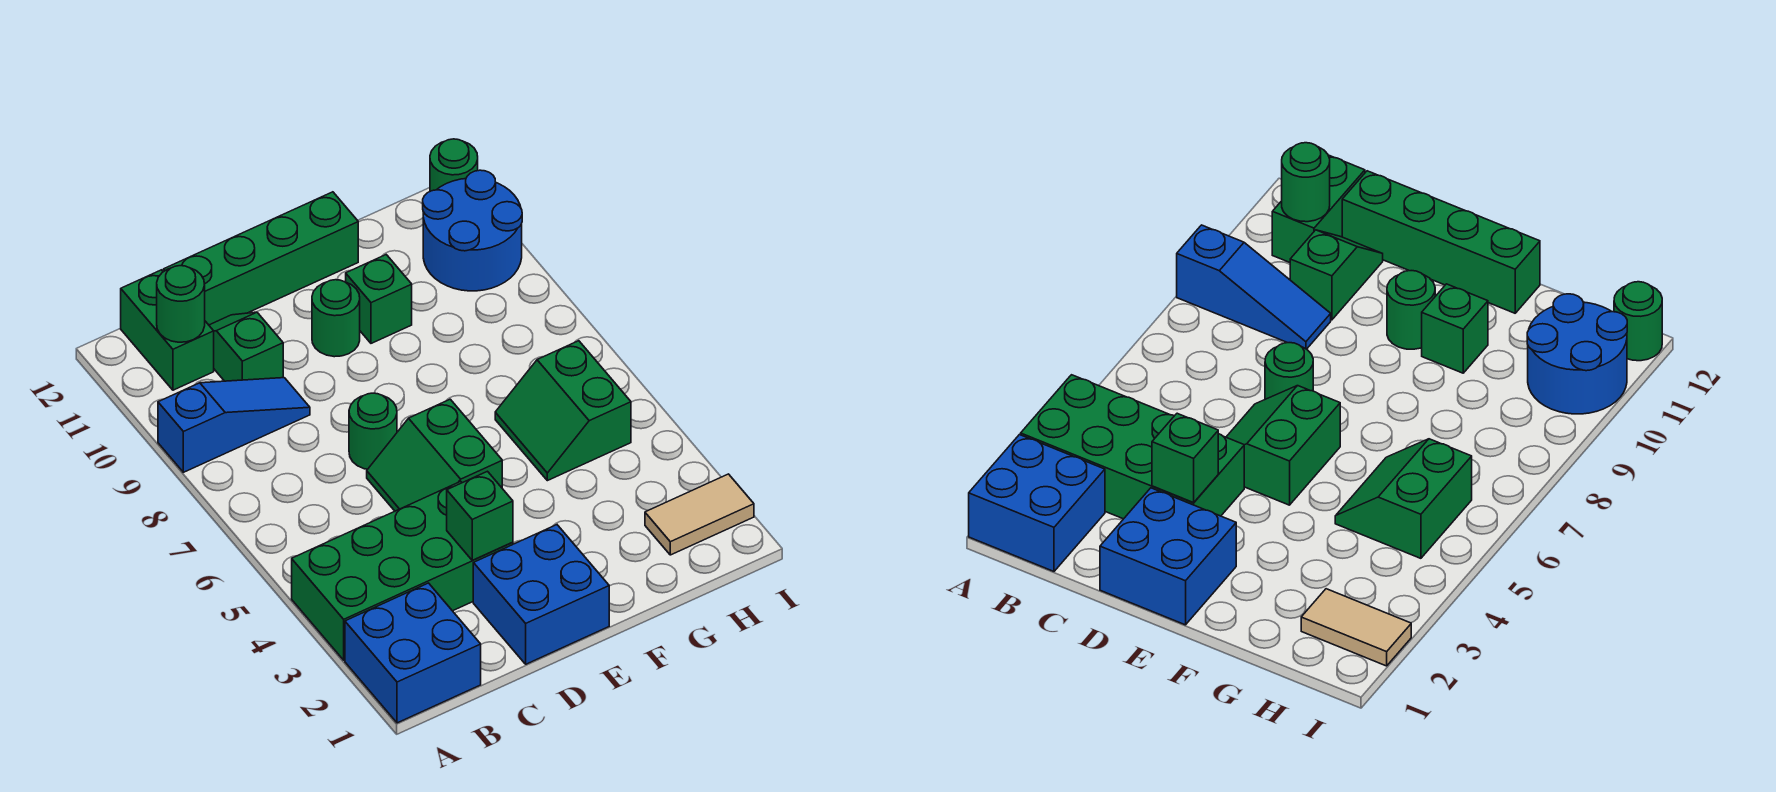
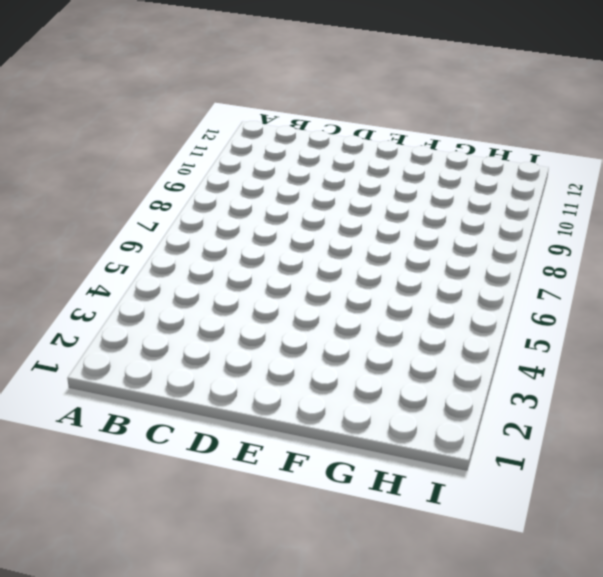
none -> blue 2x2 brick [345,583,481,723]
none -> green 2x4 brick [292,481,513,660]
none -> blue 1x3 slope [158,378,310,472]

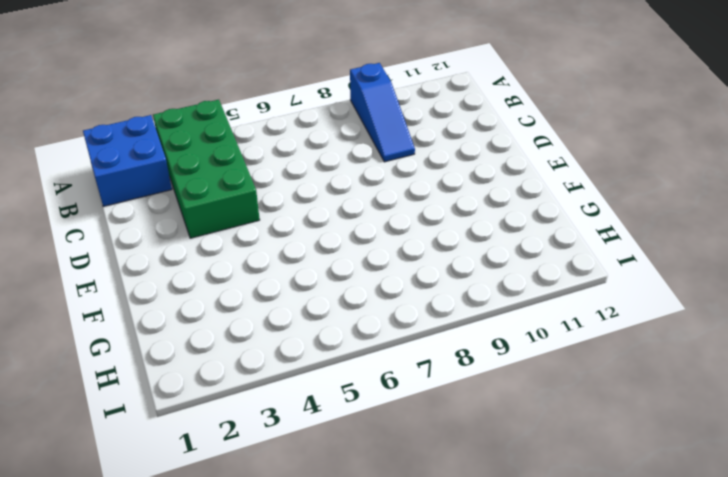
none -> green 1x2 brick [121,270,214,390]
none -> green 1x2 slope [209,312,283,381]
none -> green 1x4 brick [164,192,358,325]

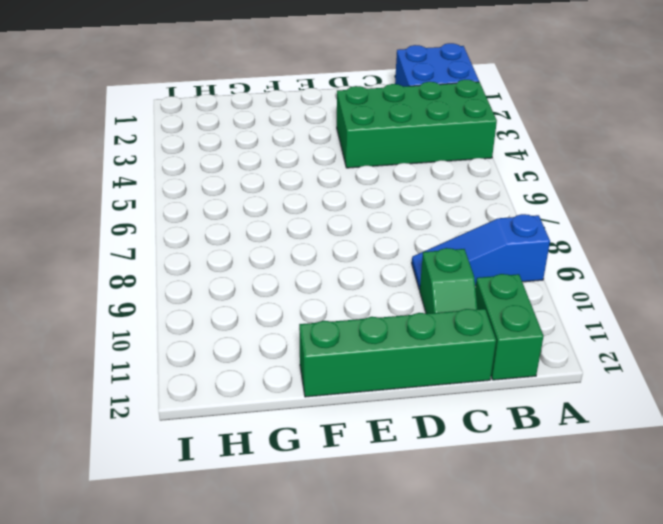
none -> blue 2x2 brick [473,525,609,664]
none -> green 2x2 slope [367,399,502,511]
none -> green 1x1 round brick [349,393,397,469]

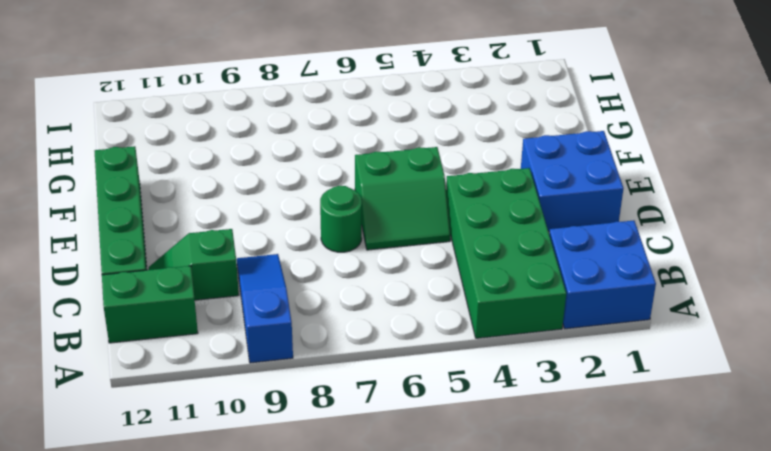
none -> green 1x1 round brick [312,280,360,357]
none -> green 1x1 brick [346,255,412,343]
none -> green 2x2 slope [495,341,631,481]

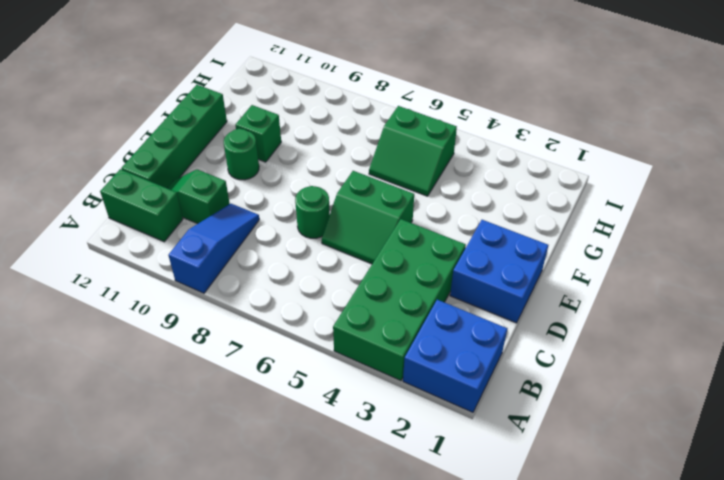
none -> tan 1x2 tile [645,474,754,555]
none -> blue 2x2 round brick [423,170,522,291]
none -> green 1x1 round brick [430,139,478,191]

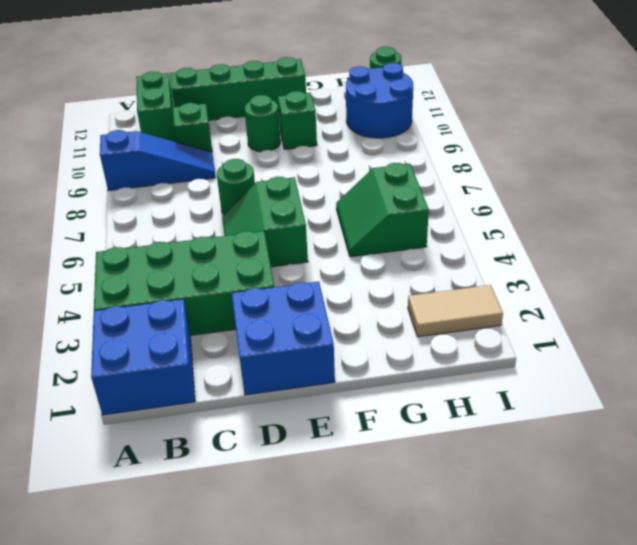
none -> green 1x1 round brick [157,266,205,342]
none -> green 1x1 brick [447,471,513,560]

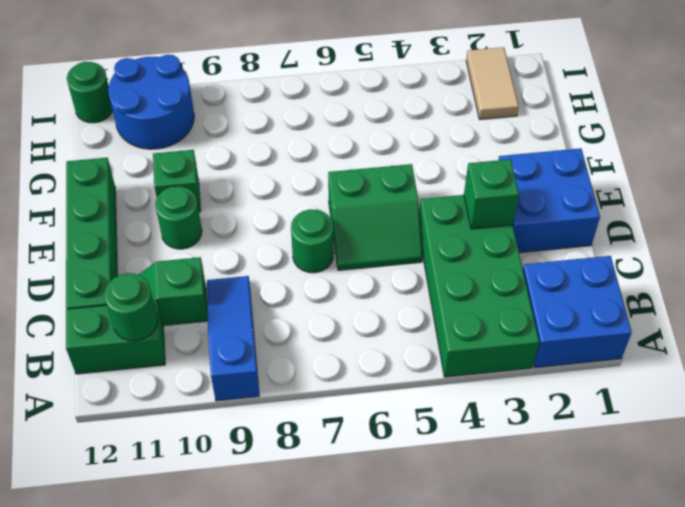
none -> green 2x2 slope [495,341,631,481]

